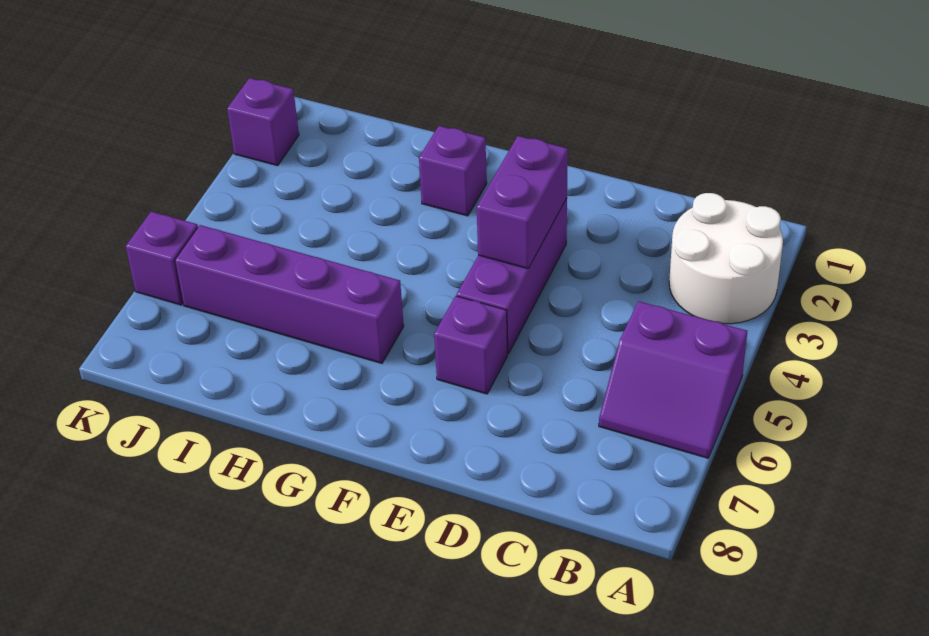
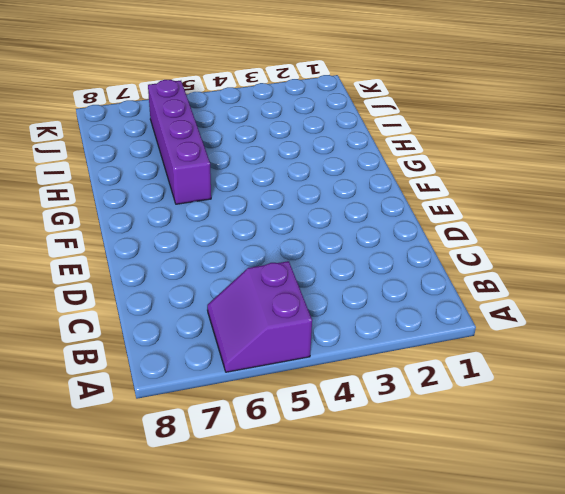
none -> white 2x2 round brick [669,193,783,324]
none -> purple 1x3 brick [457,198,567,354]

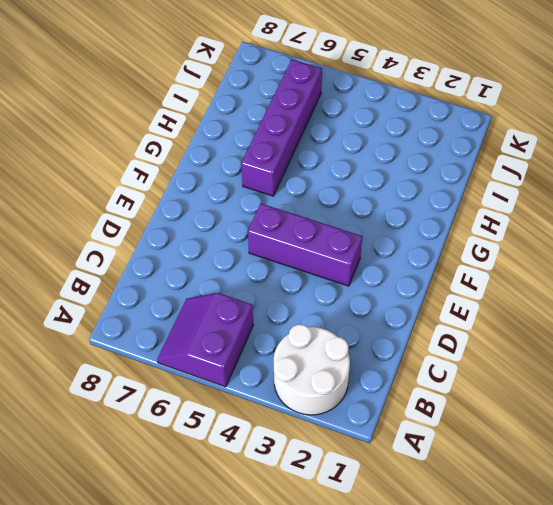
none -> purple 1x1 brick [434,296,507,394]
none -> purple 1x1 brick [419,126,487,216]

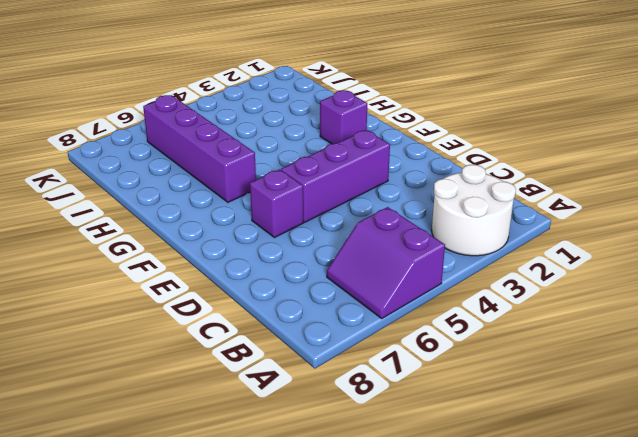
none -> purple 1x1 brick [227,78,299,166]
none -> purple 1x1 brick [126,212,198,305]

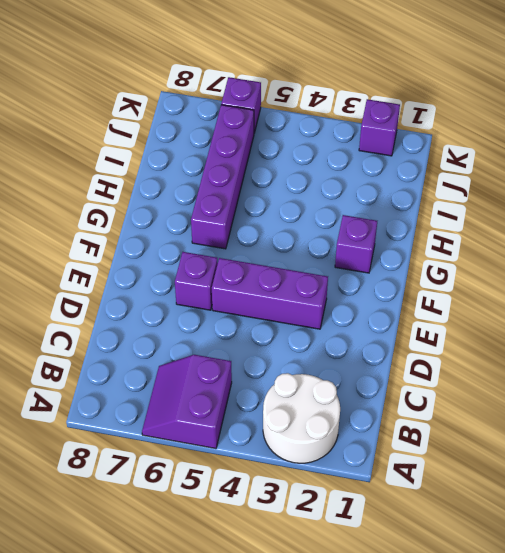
none -> purple 1x2 brick [477,136,568,269]

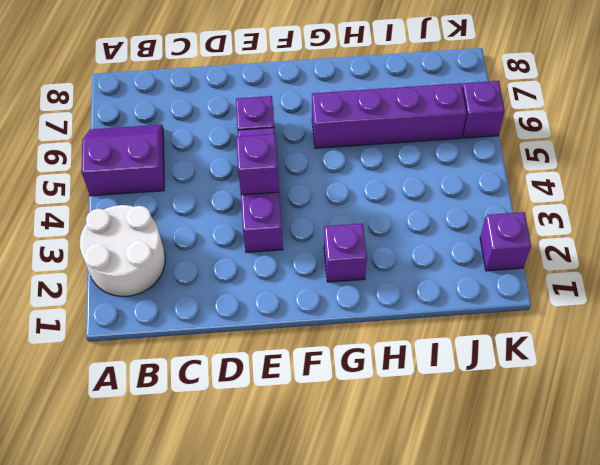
purple 1x1 brick [236,134,279,195] -> purple 1x2 brick [477,136,568,269]

